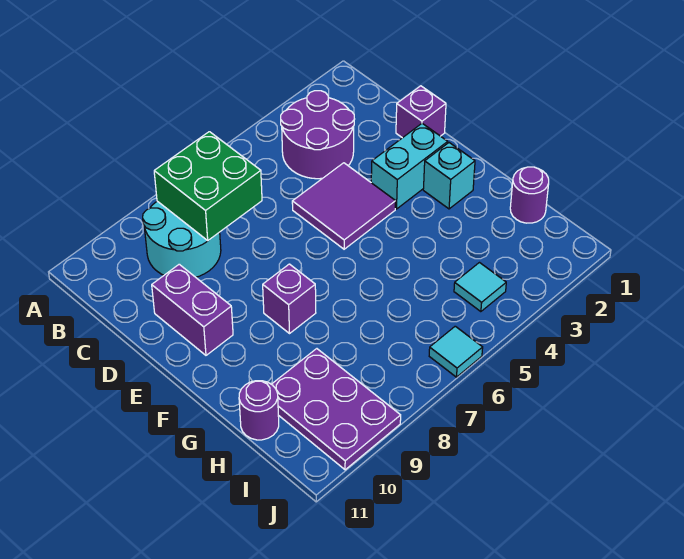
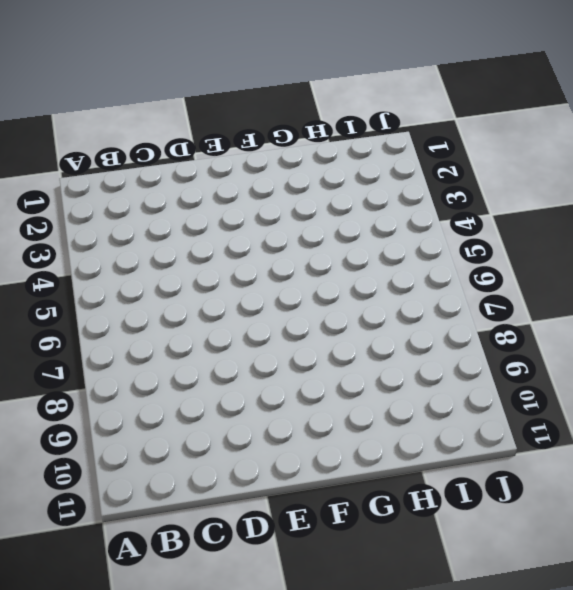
none -> purple 2x2 round brick [281,91,354,179]
none -> cyan 2x2 round brick [143,201,221,277]
none -> purple 1x1 brick [396,86,446,138]

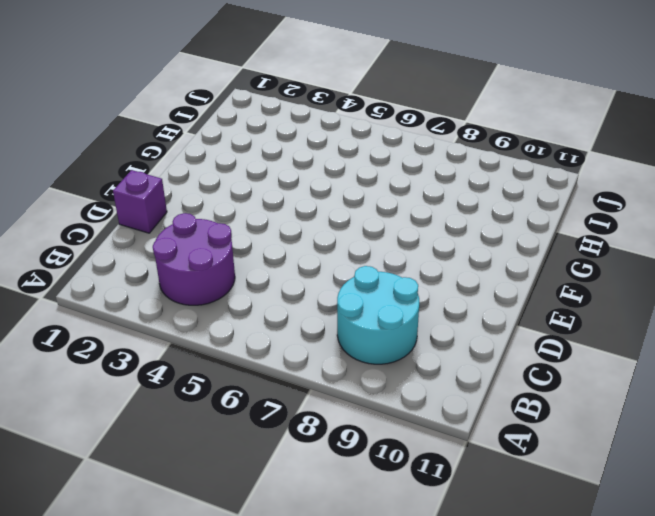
none -> purple 2x2 tile [292,163,396,249]
none -> purple 1x2 brick [152,264,233,355]
none -> cyan 1x2 brick [371,123,448,209]

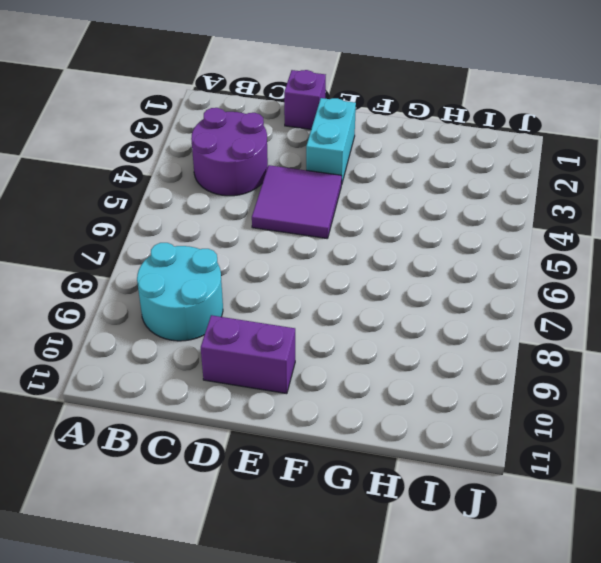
none -> cyan 1x1 brick [423,143,475,209]
none -> purple 1x1 brick [263,264,316,333]
none -> purple 1x1 round brick [510,167,549,223]

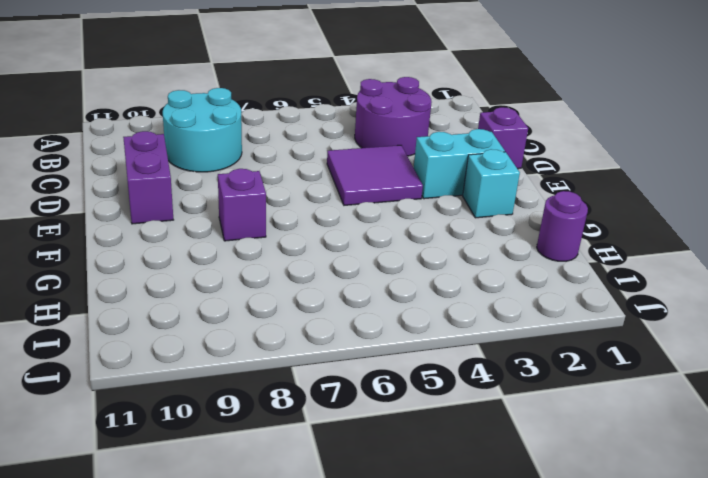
none -> purple 2x3 plate [272,349,401,470]
none -> purple 1x1 round brick [239,381,279,440]
none -> cyan 1x1 tile [454,263,506,312]

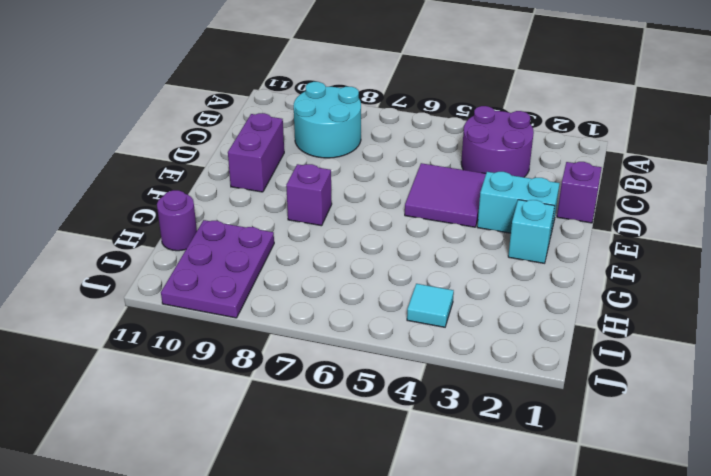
none -> purple 1x1 round brick [510,167,549,223]
none -> cyan 1x1 tile [429,326,483,377]
none -> green 2x2 brick [154,132,262,240]

